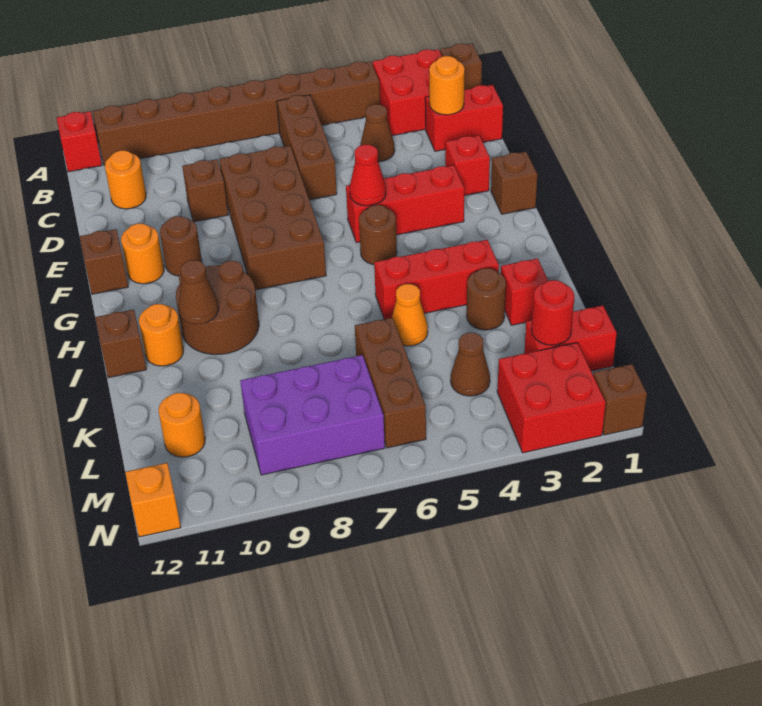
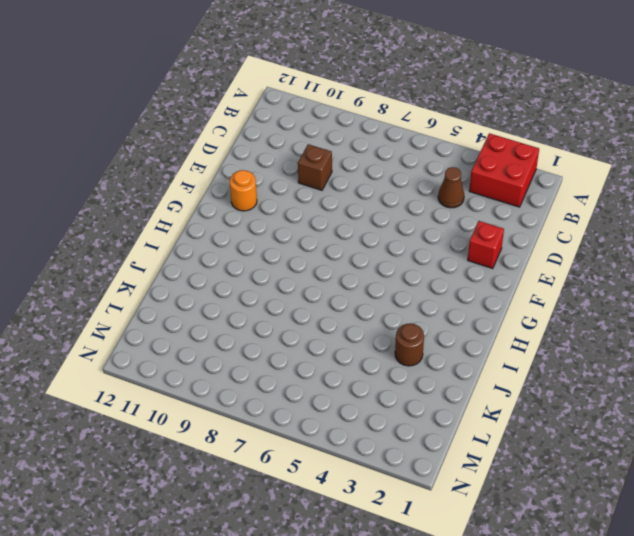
none -> brown 1x1 brick [440,43,482,90]
none -> brown 1x8 brick [93,61,380,165]
none -> red 1x1 brick [57,111,102,172]
none -> brown 1x3 brick [277,95,337,200]

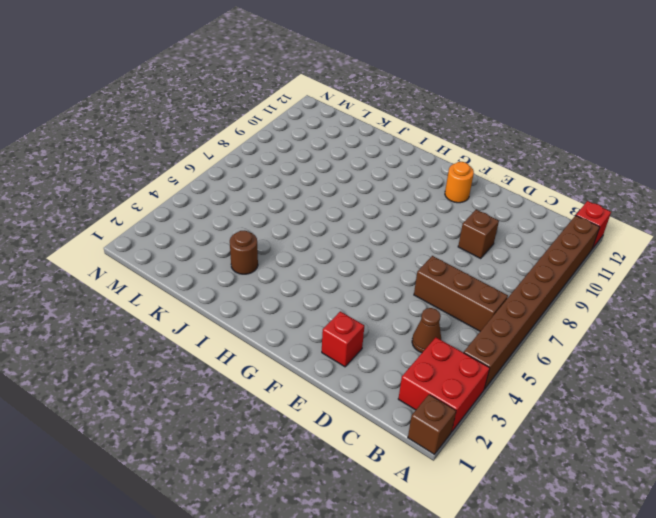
none -> red 1x2 brick [425,85,503,151]
none -> orange 1x1 round brick [105,151,146,209]
none -> brown 2x4 brick [219,146,326,290]
none -> brown 1x1 brick [491,152,537,214]

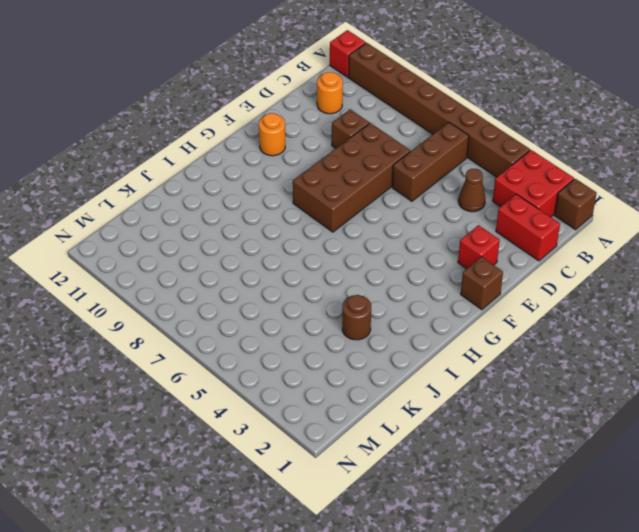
none -> red 1x3 brick [346,165,464,243]
none -> brown 1x1 round brick [160,216,202,276]
none -> brown 1x1 brick [80,229,128,294]
none -> brown 1x1 round brick [359,205,397,265]

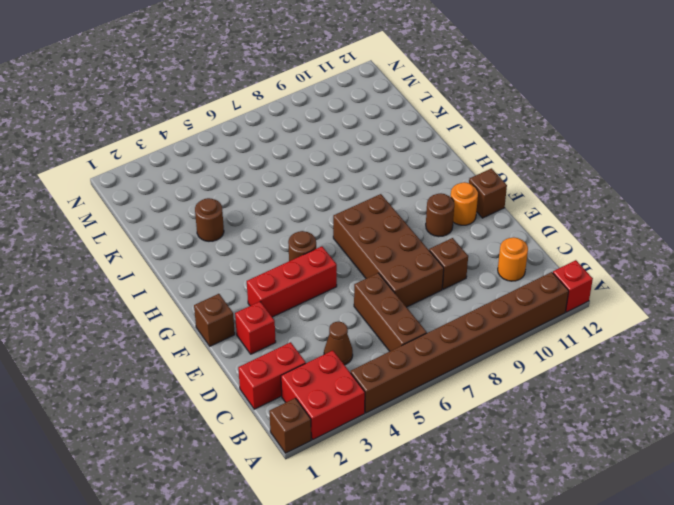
none -> brown 2x2 round brick [176,261,259,355]
none -> red 1x3 brick [374,240,499,319]
none -> orange 1x1 round brick [139,304,183,366]
none -> brown 1x1 brick [95,309,146,378]

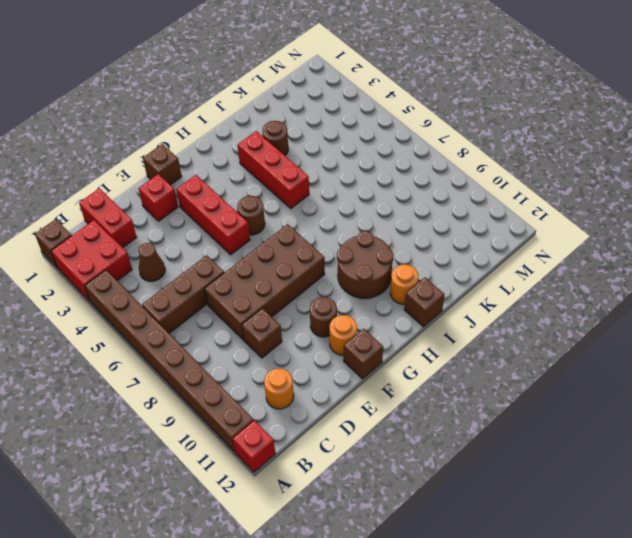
none -> red 1x1 brick [501,258,548,325]
none -> orange 1x1 cone [392,284,428,346]
none -> brown 1x3 brick [355,318,426,448]
none -> red 1x2 brick [524,306,617,371]

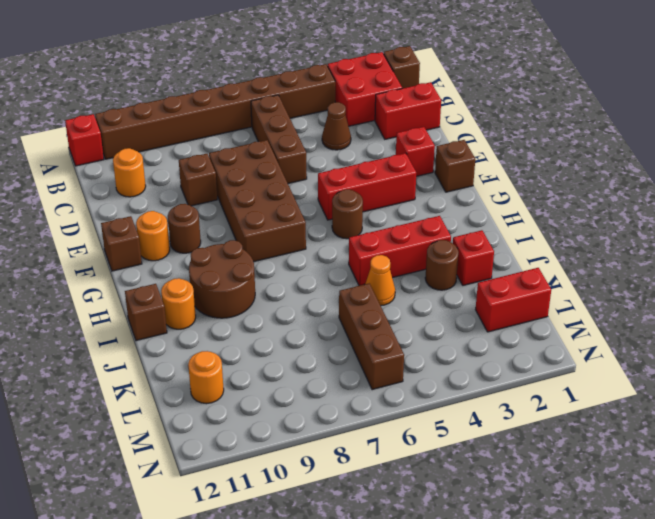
none -> brown 1x1 cone [451,333,490,396]
none -> purple 2x3 brick [240,355,385,475]
none -> red 2x2 brick [497,343,606,453]
none -> brown 1x1 brick [593,364,647,435]

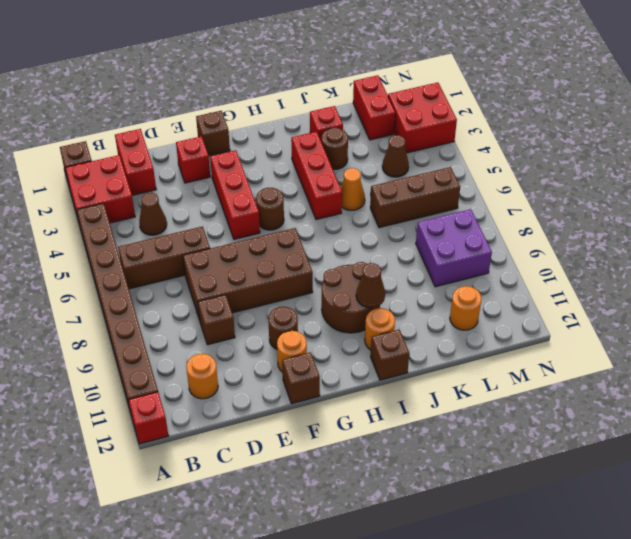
purple 2x2 brick [416,209,492,287] -> purple 2x3 brick [240,355,385,475]
none -> brown 1x1 brick [593,364,647,435]
none -> orange 1x1 brick [125,463,181,537]
none -> orange 1x1 round brick [429,56,465,115]
none -> red 1x1 cone [349,145,386,206]

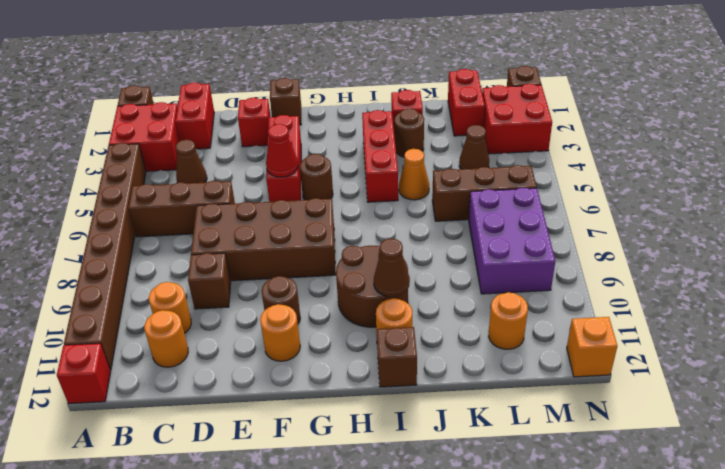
orange 1x1 round brick [149,282,191,334] -> orange 1x1 round brick moved to [429,56,465,115]
none -> brown 1x1 brick [80,229,128,294]
none -> red 1x1 round brick [531,280,574,345]

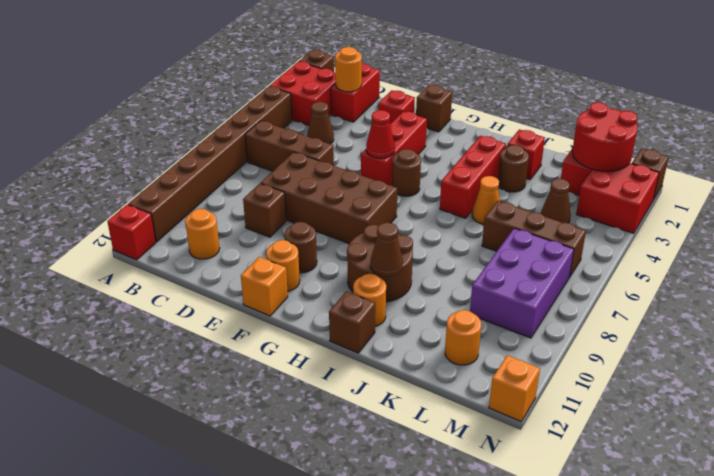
orange 1x1 brick [241,257,288,316] -> brown 1x1 brick [80,229,128,294]
red 2x2 round brick [572,102,638,171] -> red 1x1 round brick [531,280,574,345]

